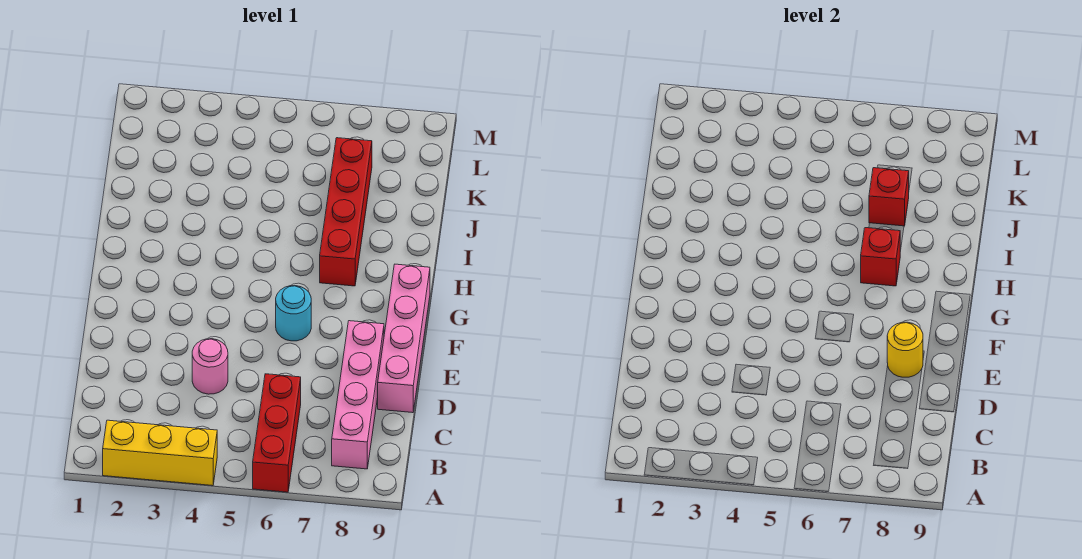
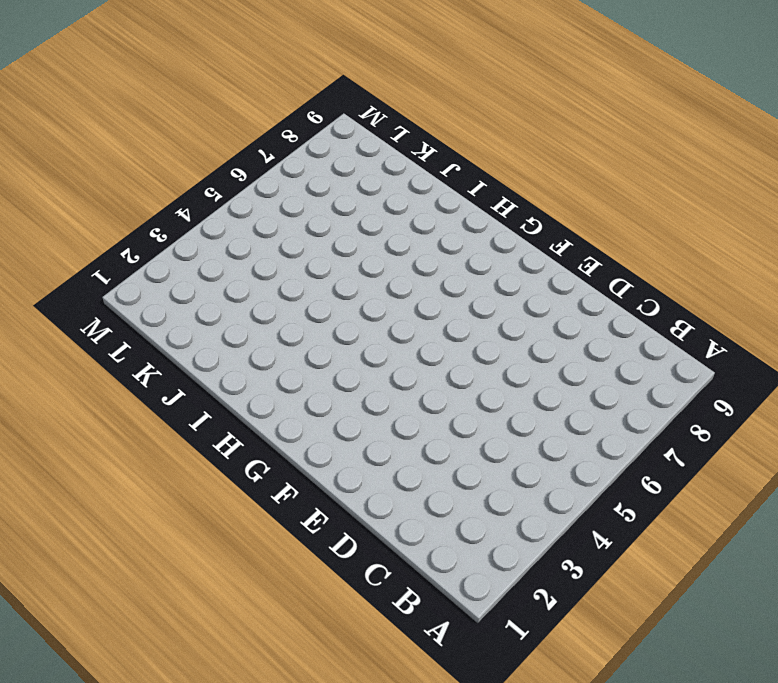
none -> yellow 1x3 brick [103,420,217,486]
none -> red 1x3 brick [253,374,301,492]

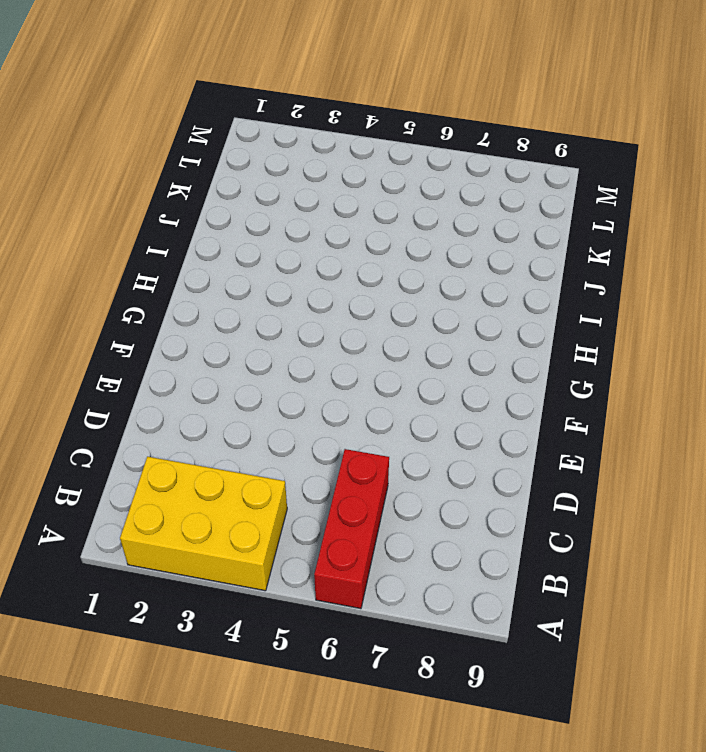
yellow 2x3 brick [120,457,287,591] -> yellow 1x3 brick [103,420,217,486]
none -> pink 1x4 brick [332,321,384,469]
none -> pink 1x1 round brick [192,339,228,394]

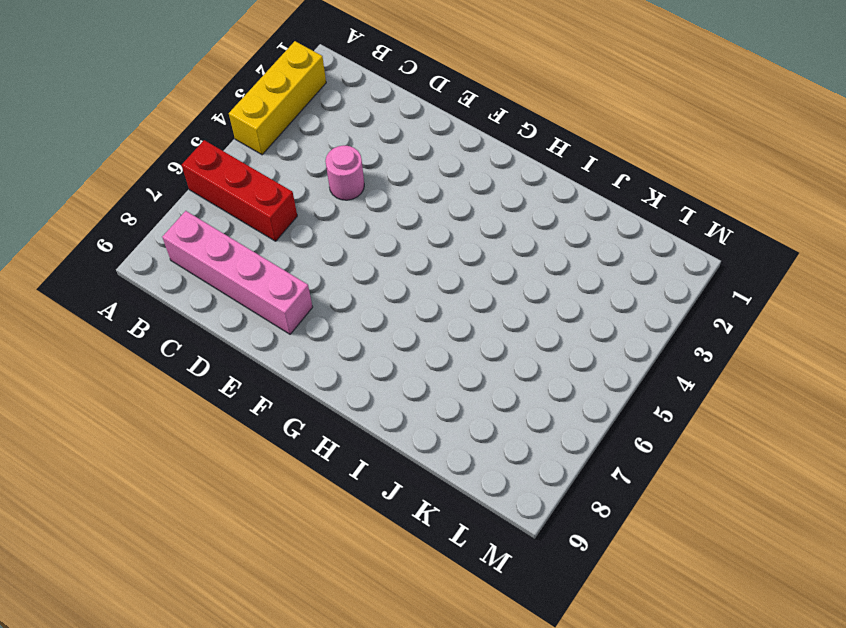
none -> pink 1x4 brick [378,264,430,413]
none -> cyan 1x1 round brick [276,286,311,341]

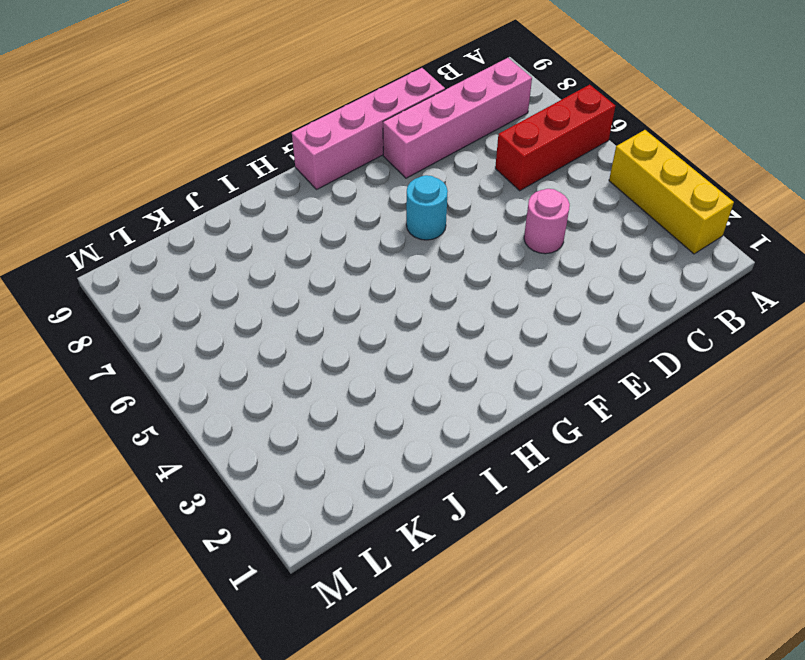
none -> red 1x4 brick [320,138,372,286]
none -> yellow 1x1 round brick [887,322,923,377]

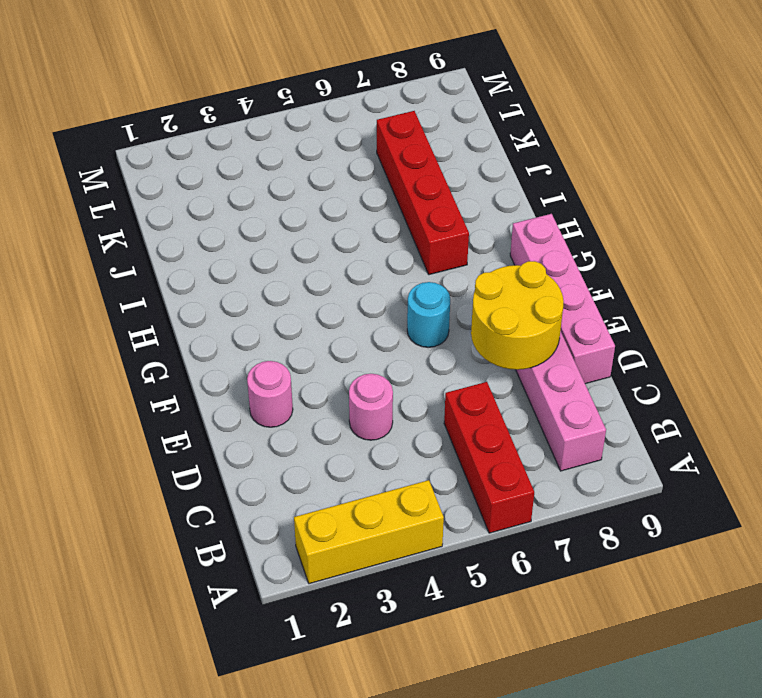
yellow 2x2 round brick [471,261,564,370] -> yellow 1x1 round brick [887,322,923,377]
pink 1x1 round brick [247,361,293,427] -> none
none -> red 1x1 brick [861,228,900,286]
none -> red 1x1 brick [869,168,909,226]

